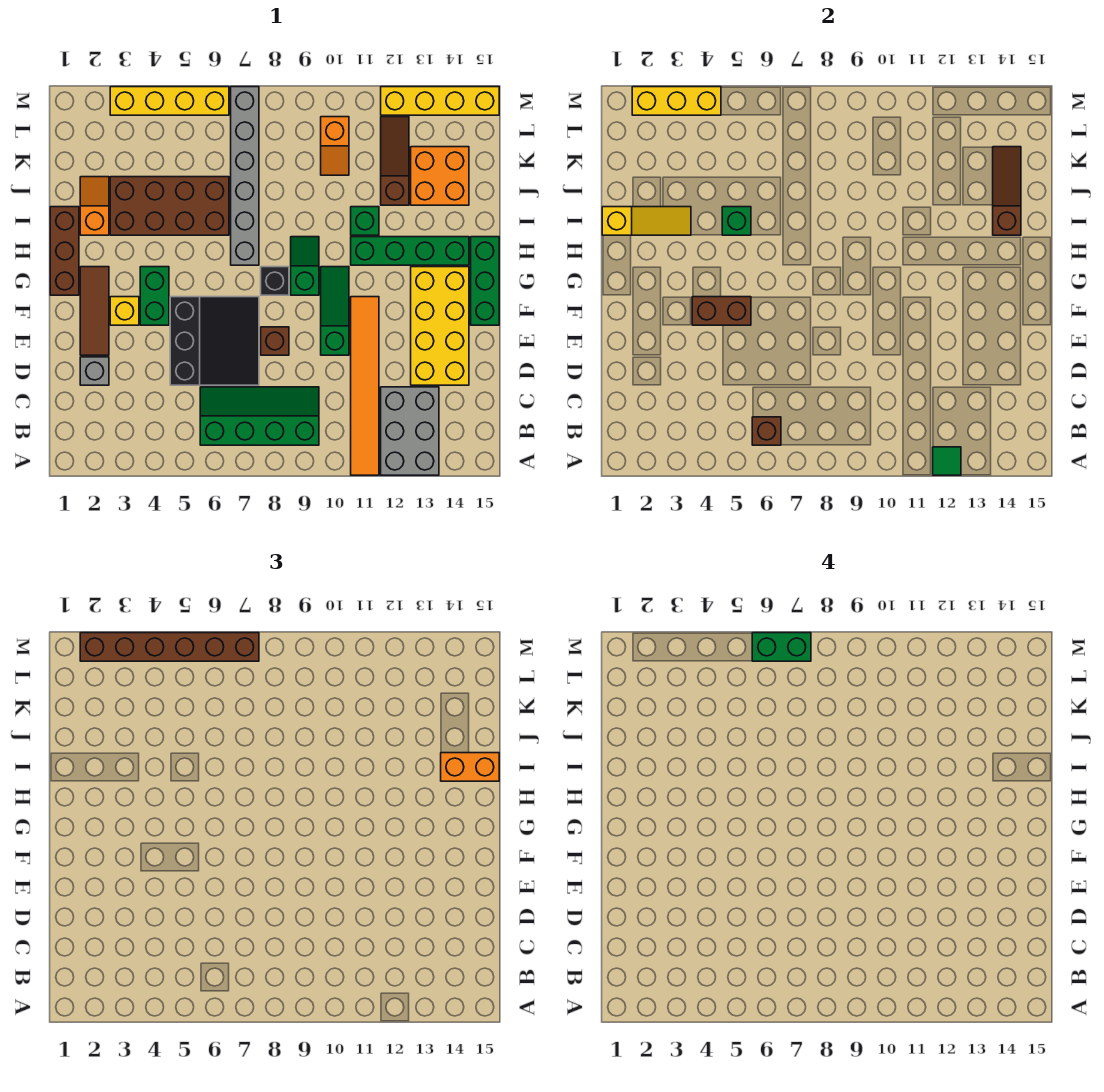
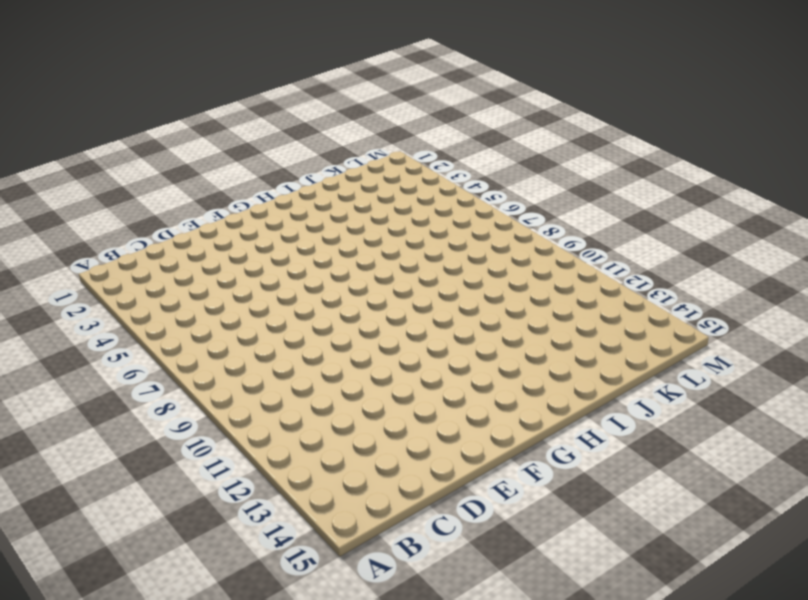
none -> orange 1x6 tile [351,297,379,475]
none -> grey 2x3 brick [381,387,439,475]
none -> green 2x4 slope [200,387,319,445]
none -> grey 1x1 brick [80,357,109,385]

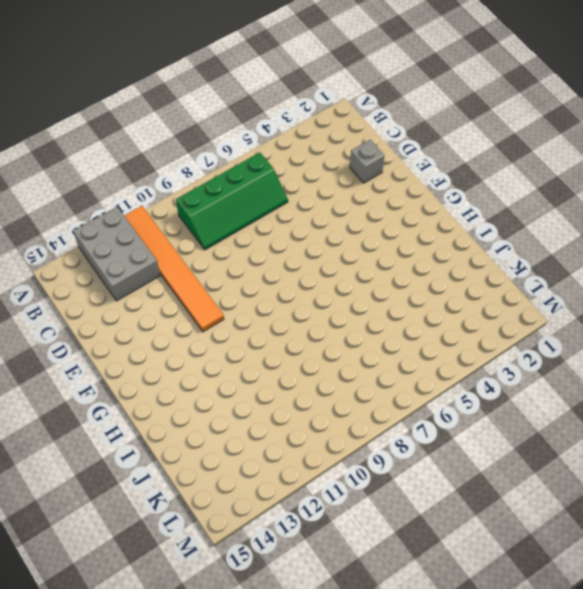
none -> black 3x3 slope [170,297,259,385]
none -> yellow 2x4 brick [411,267,469,385]
none -> brown 1x3 tile [80,267,109,355]
none -> brown 1x1 brick [261,327,289,355]

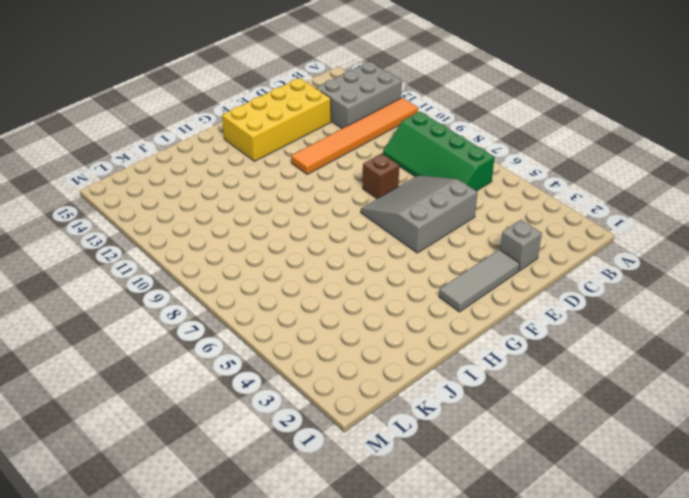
grey 3x3 slope [361,175,478,253] -> black 3x3 slope [170,297,259,385]
grey 1x3 tile [439,250,520,312] -> brown 1x3 tile [80,267,109,355]
none -> green 1x3 slope [321,267,349,355]
none -> yellow 1x1 brick [110,297,139,325]
none -> green 1x2 brick [140,267,169,325]
none -> green 1x3 brick [471,237,499,325]

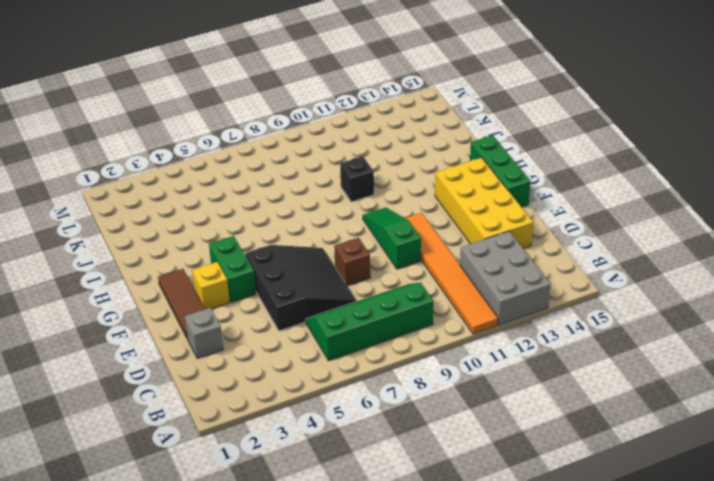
black 1x1 brick [340,156,374,202] -> black 1x1 brick moved to [261,267,289,295]
none -> brown 1x3 brick [50,207,79,295]
none -> green 1x2 slope [291,237,319,295]
none -> grey 1x6 brick [231,87,259,265]
none -> green 1x4 brick [351,237,469,265]

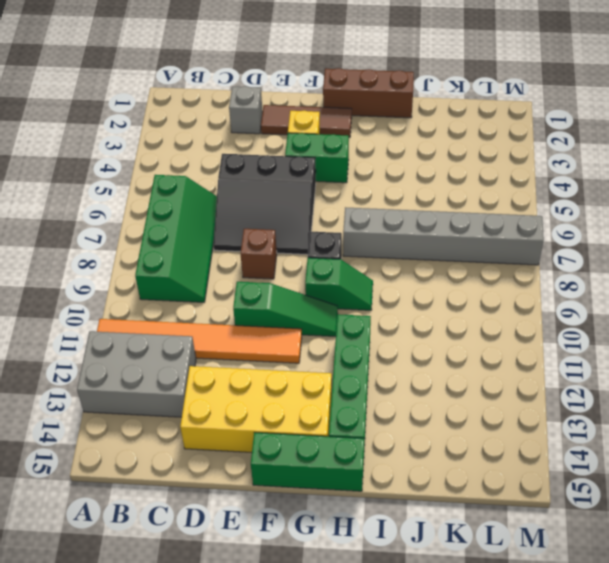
none -> orange 1x2 slope [80,177,109,235]
none -> brown 2x4 brick [110,177,229,235]
none -> green 1x1 brick [351,207,379,235]
none -> brown 1x3 slope [381,117,409,205]

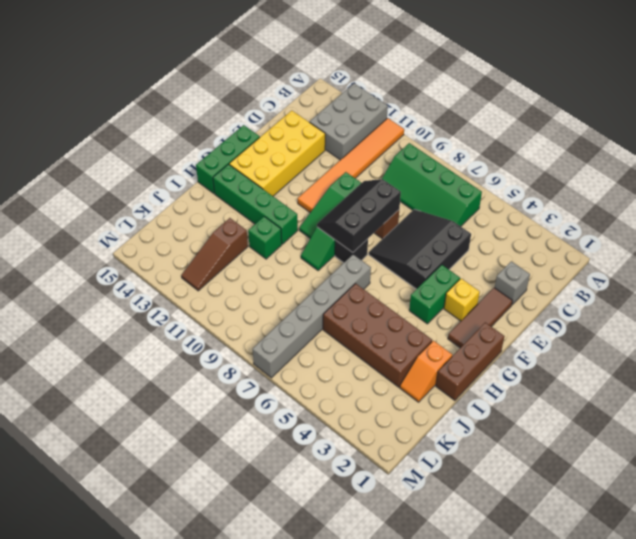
black 2x3 slope [317,179,401,253] -> none
none -> orange 2x2 brick [411,147,469,205]
none -> orange 1x2 slope [321,117,349,175]
none -> yellow 1x4 brick [110,87,229,115]
none -> yellow 1x4 brick [381,87,499,115]

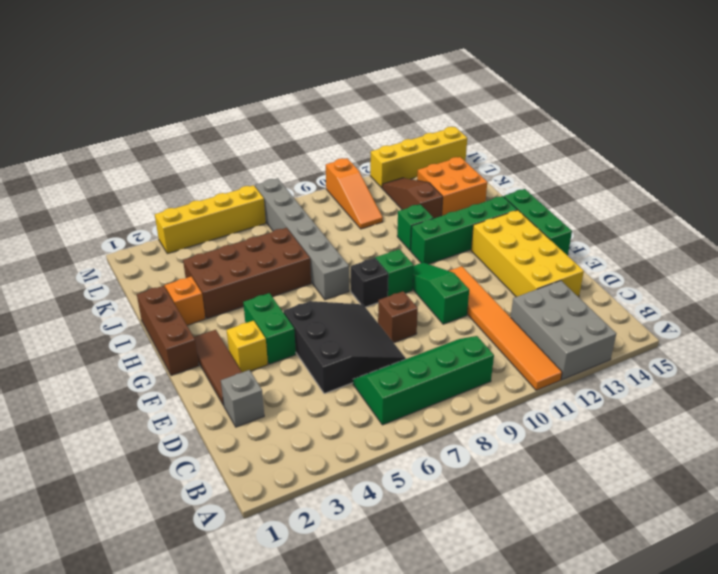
orange 1x3 slope [326,158,383,229] -> orange 1x2 slope [321,117,349,175]
none -> green 1x1 tile [933,447,961,475]
none -> brown 1x1 brick [752,417,781,445]
none -> brown 1x2 brick [692,297,751,325]
none -> yellow 1x3 slope [602,207,691,235]

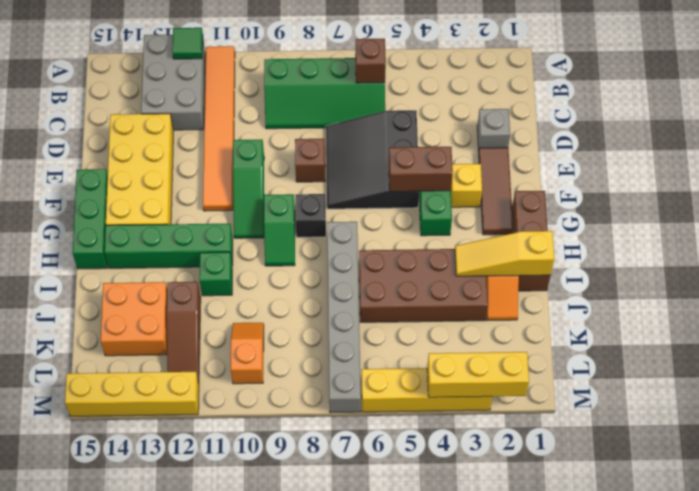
none -> green 1x1 brick [722,207,751,235]
none -> brown 1x3 slope [993,147,1021,235]
none -> orange 1x2 brick [441,753,499,781]
none -> brown 1x6 brick [80,633,259,661]

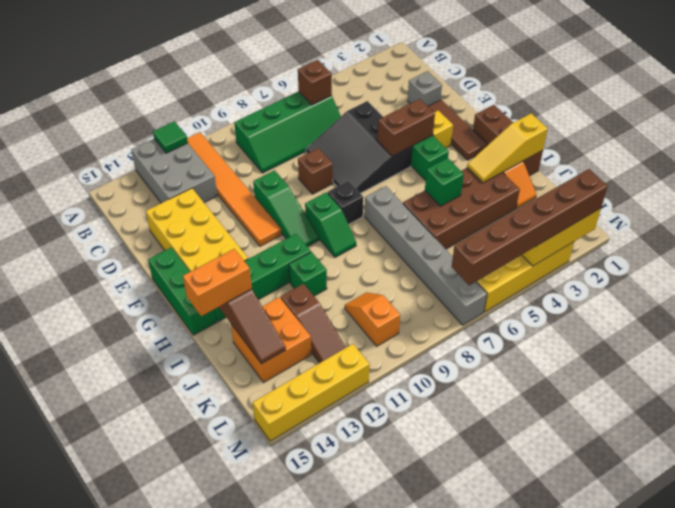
none -> green 1x2 brick [752,633,811,661]

